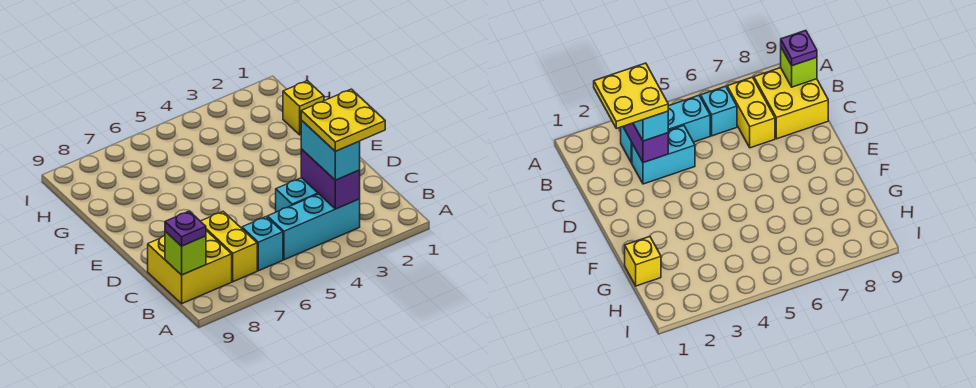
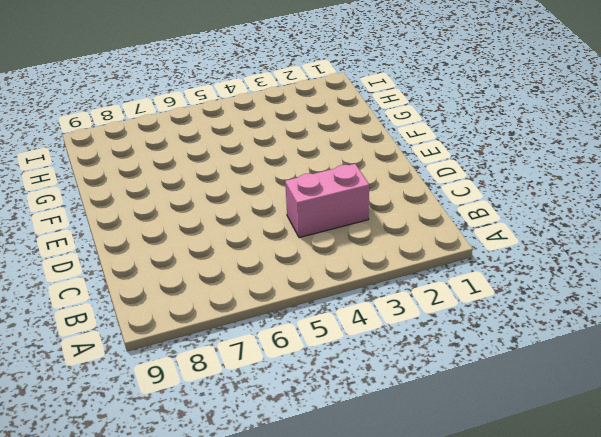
pink 1x2 brick [285,164,369,238] -> cyan 1x2 brick [276,178,319,212]
none -> cyan 1x3 brick [268,194,360,260]
none -> cyan 1x1 brick [242,217,283,271]

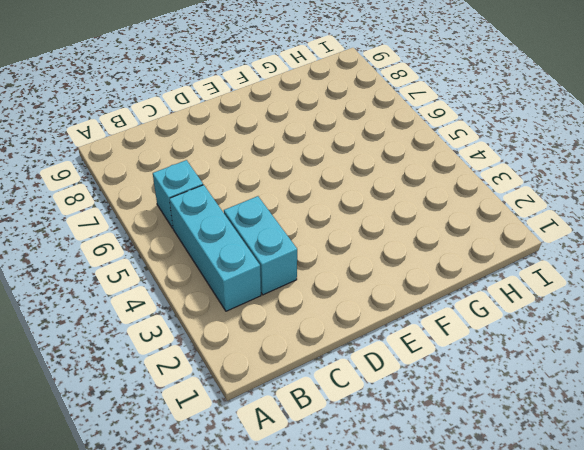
none -> yellow 1x2 brick [201,212,257,282]
none -> yellow 2x2 brick [148,231,232,304]

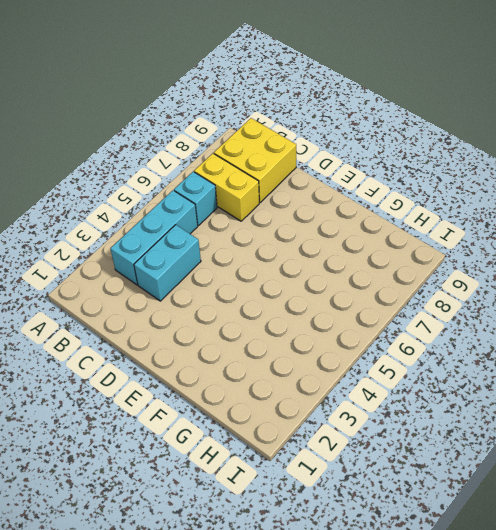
none -> yellow 1x1 brick [283,81,324,135]
none -> purple 1x2 brick [301,149,360,209]

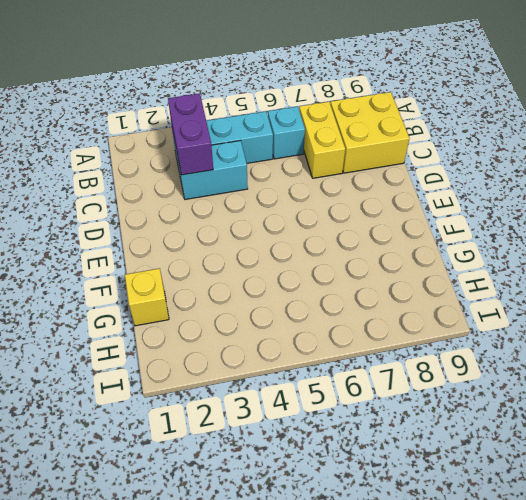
none -> lime 1x1 brick [165,231,206,275]
none -> cyan 1x2 brick [301,120,360,180]

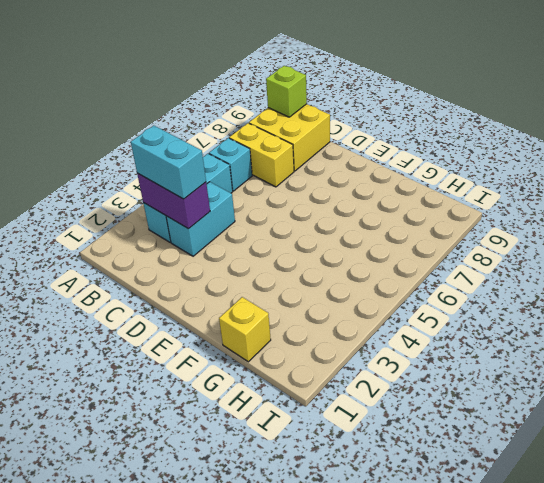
none -> purple 1x1 plate [165,211,206,246]
none -> yellow 2x2 plate [301,89,385,151]

